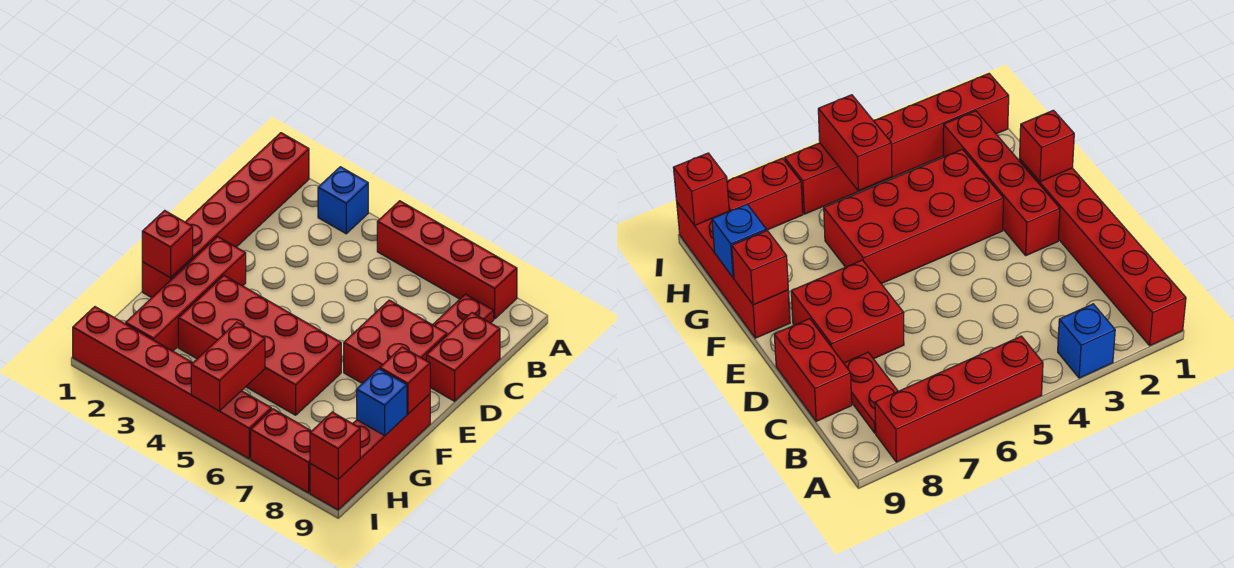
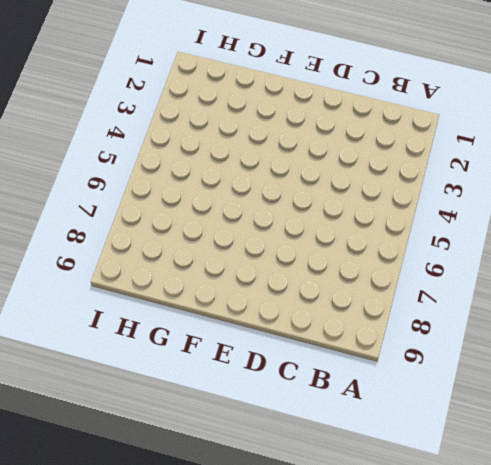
none -> red 1x6 brick [142,133,309,298]
none -> blue 1x1 brick [318,167,368,234]
none -> red 1x4 brick [377,201,517,319]

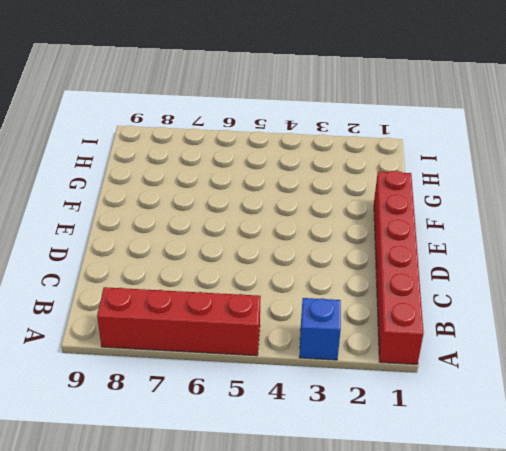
none -> red 1x2 plate [433,294,494,335]
none -> red 1x2 brick [426,313,500,401]
none -> red 2x2 brick [344,300,447,384]

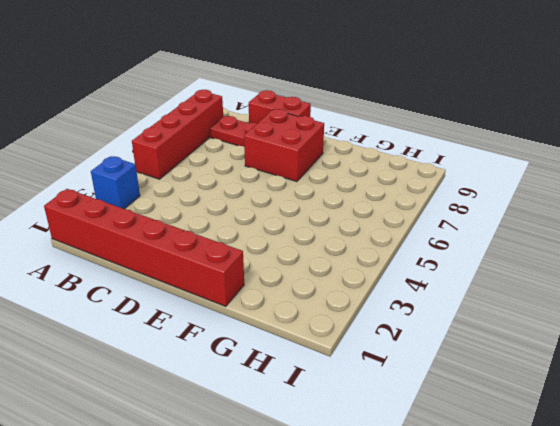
none -> red 1x4 brick [126,237,246,351]
none -> red 2x4 brick [178,276,341,415]
none -> red 1x4 brick [310,394,430,510]

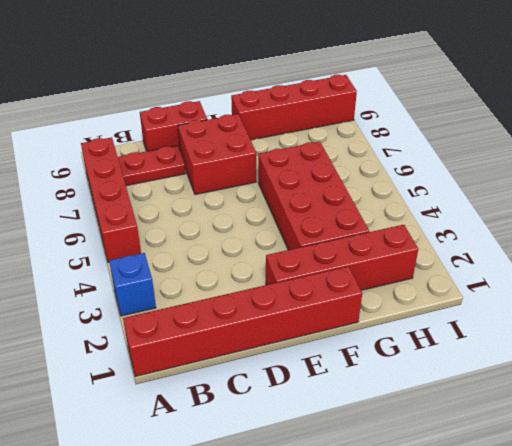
none -> red 1x6 brick [73,307,271,459]
none -> red 1x2 brick [251,409,311,493]
none -> red 1x1 brick [142,211,193,278]

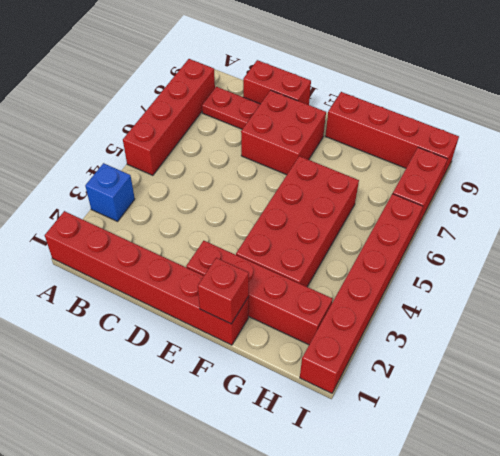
none -> red 1x1 brick [380,347,430,414]
none -> blue 1x1 brick [357,369,407,436]
none -> red 1x2 brick [191,322,265,411]

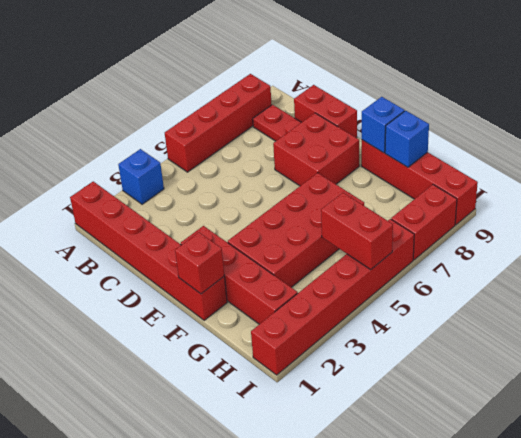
blue 1x1 brick [362,97,405,153] -> red 1x1 brick [380,347,430,414]
none -> red 1x1 brick [310,412,360,479]

